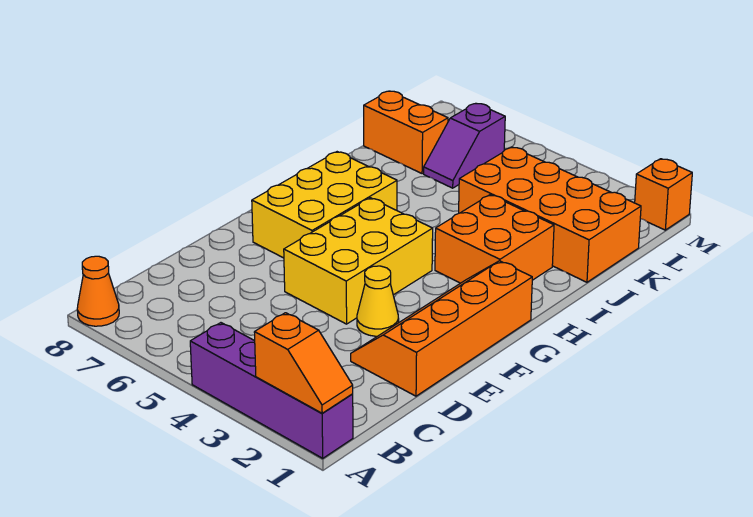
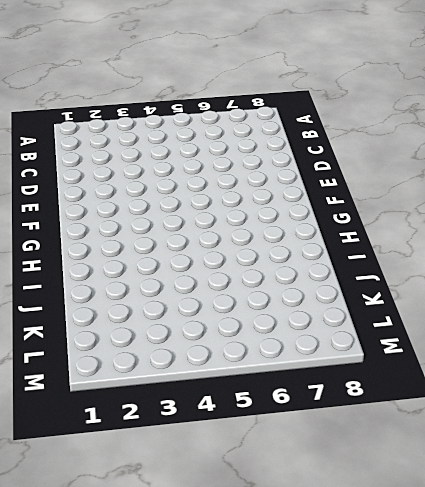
none -> purple 1x4 brick [190,323,353,458]
none -> orange 1x1 cone [77,256,119,326]
none -> orange 2x4 slope [351,261,532,396]

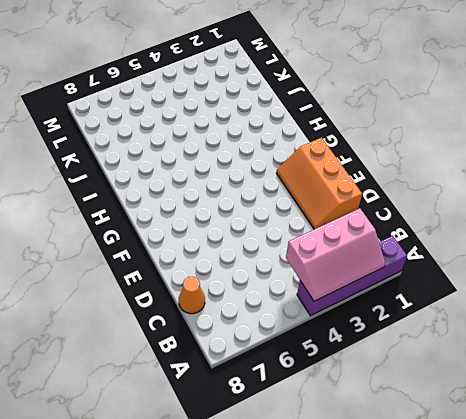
pink 2x3 slope [286,208,385,301] -> orange 1x2 slope [254,313,353,413]
orange 1x1 cone [179,277,205,314] -> orange 1x1 cone moved to [77,256,119,326]
orange 2x3 slope [277,138,362,229] -> orange 2x4 slope [351,261,532,396]
none -> yellow 1x1 cone [357,266,399,336]
none -> yellow 2x3 brick [284,198,433,324]
none -> yellow 2x3 brick [252,152,397,258]

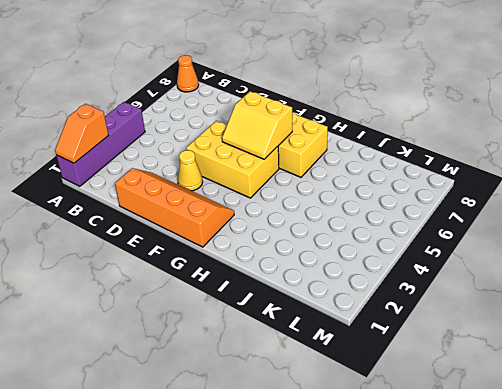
yellow 2x2 slope [222,91,292,159] -> none
none -> orange 2x2 brick [435,195,554,283]
none -> orange 2x4 brick [459,147,641,282]
none -> purple 1x2 slope [424,104,505,188]

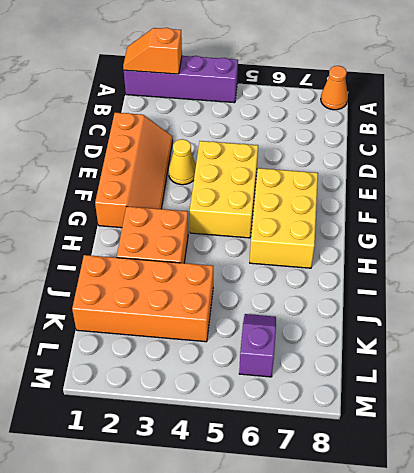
none -> orange 1x2 brick [364,91,448,174]
none -> orange 1x1 brick [635,159,692,230]

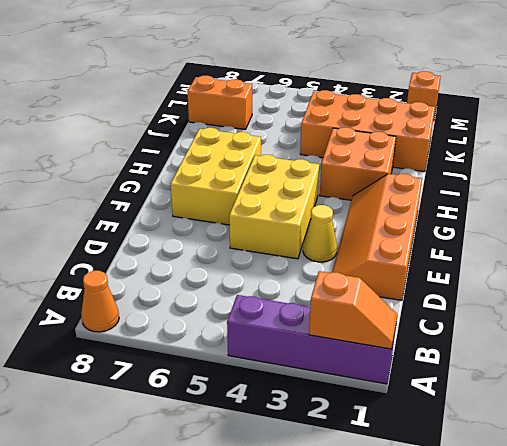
none -> purple 1x2 slope [424,104,505,188]

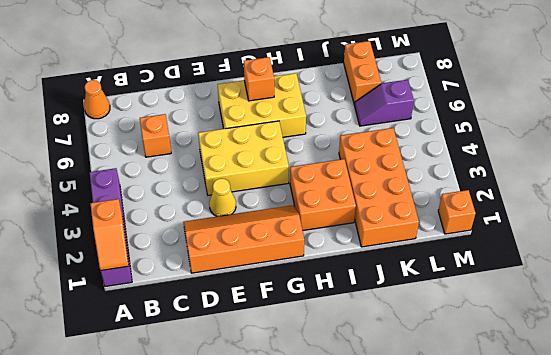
orange 1x1 brick [140,114,171,157] -> none
orange 1x1 brick [244,57,274,101] -> none

